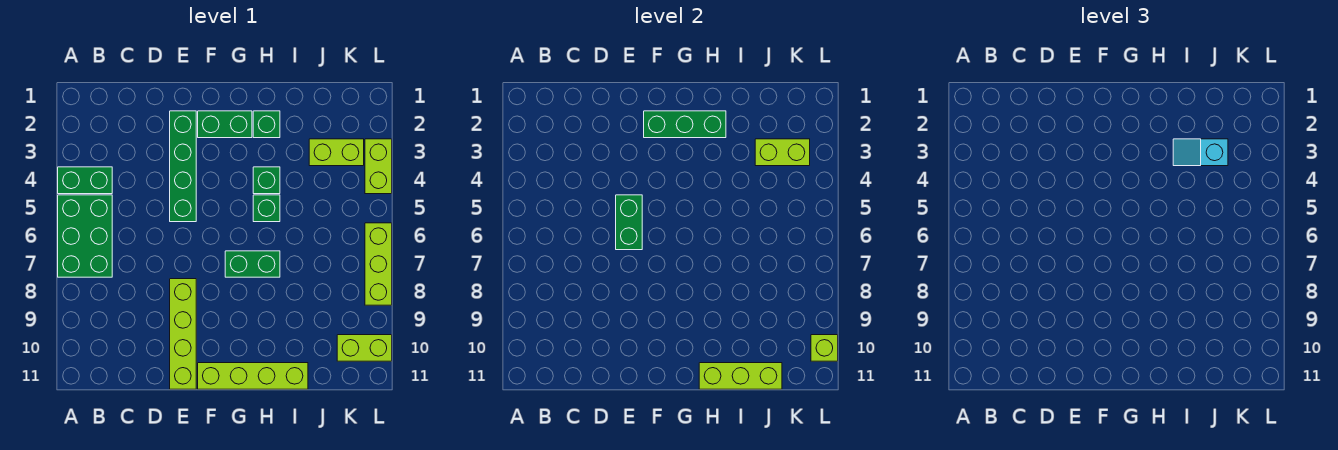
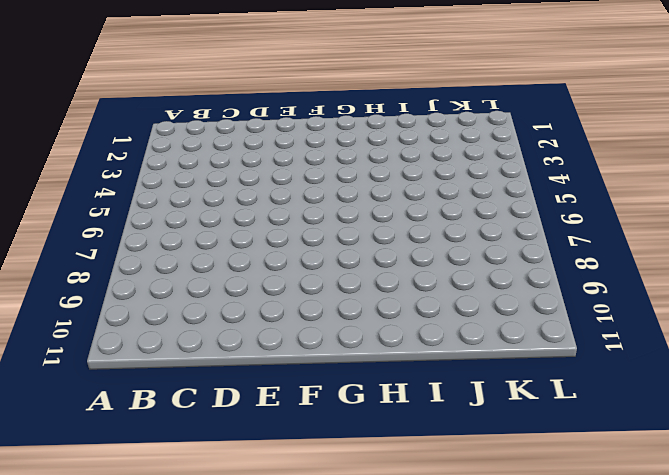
none -> green 1x2 brick [58,167,112,194]
none -> green 2x3 brick [58,195,112,277]
none -> green 1x4 brick [170,111,196,222]

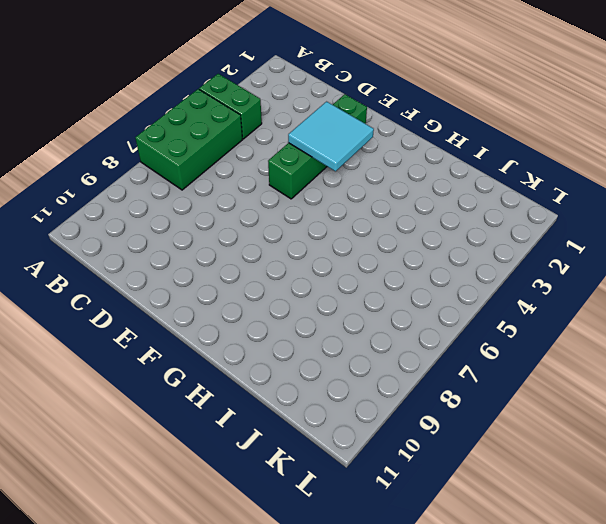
cyan 2x2 tile [288,102,374,171] -> none
none -> lime 1x4 brick [170,279,196,389]
none -> green 1x2 brick [198,111,252,138]
none -> lime 1x4 brick [198,363,308,389]

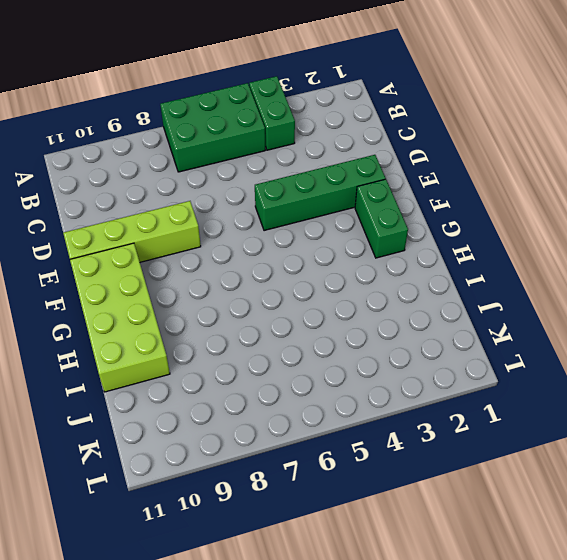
lime 2x4 brick [70,243,170,392] -> lime 1x4 brick [198,363,308,389]
none -> green 1x2 brick [225,251,280,277]
none -> green 1x1 brick [253,111,280,138]
none -> green 1x1 brick [253,167,280,194]

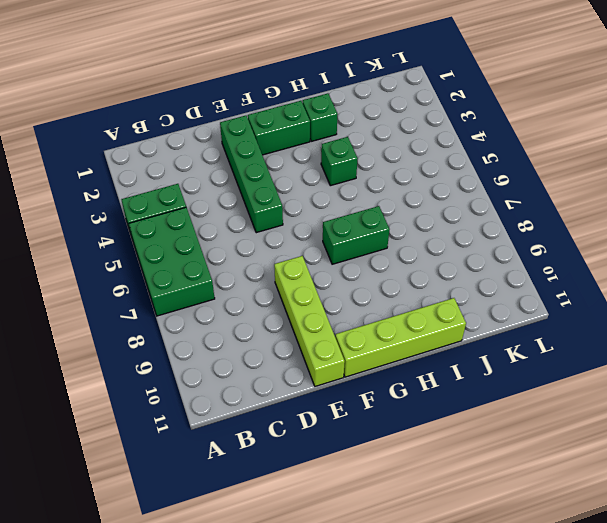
none -> green 1x1 brick [253,195,280,222]
none -> lime 1x2 brick [309,139,364,166]
none -> lime 1x2 brick [337,335,392,361]

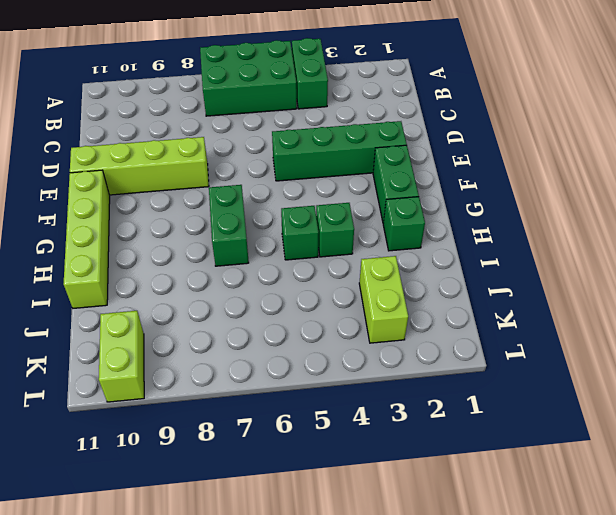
none -> lime 1x2 brick [365,139,392,194]
none -> lime 1x3 brick [365,223,392,305]
none -> green 1x2 brick [616,195,642,250]

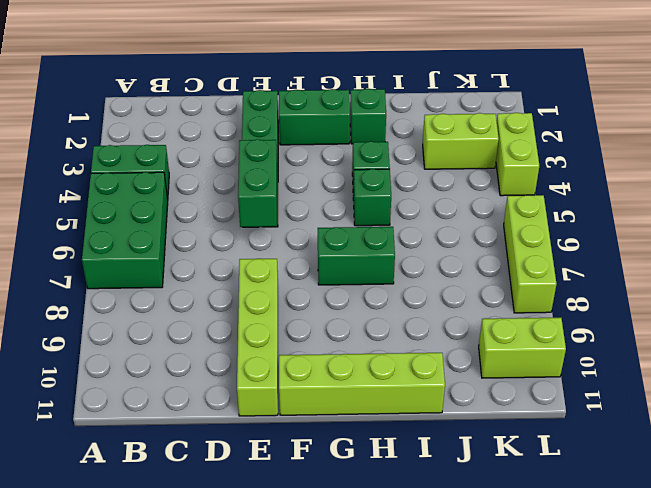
none -> green 1x3 brick [644,111,726,138]
none -> lime 1x3 brick [699,363,782,389]
none -> lime 1x2 brick [755,139,810,166]

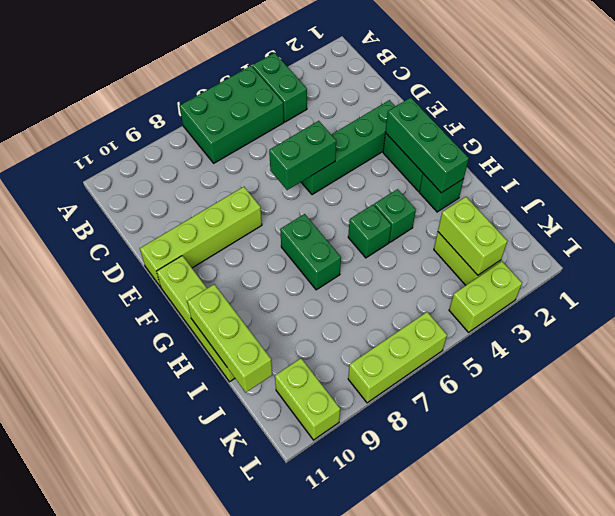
none -> lime 1x1 brick [811,335,838,361]
none -> cyan 1x2 slope [1173,139,1228,166]

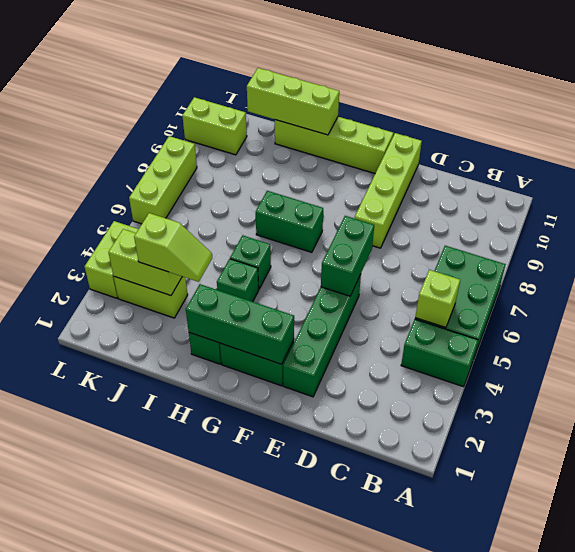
lime 1x1 brick [415,270,460,328] -> lime 1x1 brick moved to [811,335,838,361]
lime 1x2 slope [134,213,212,282] -> cyan 1x2 slope [1173,139,1228,166]

